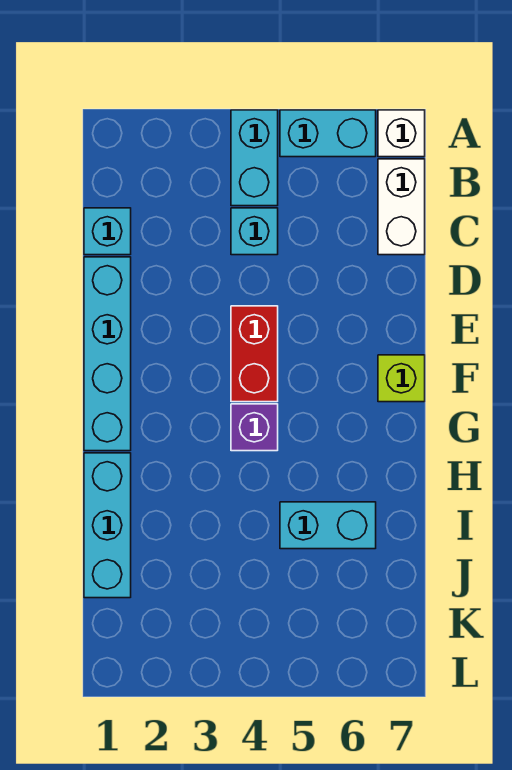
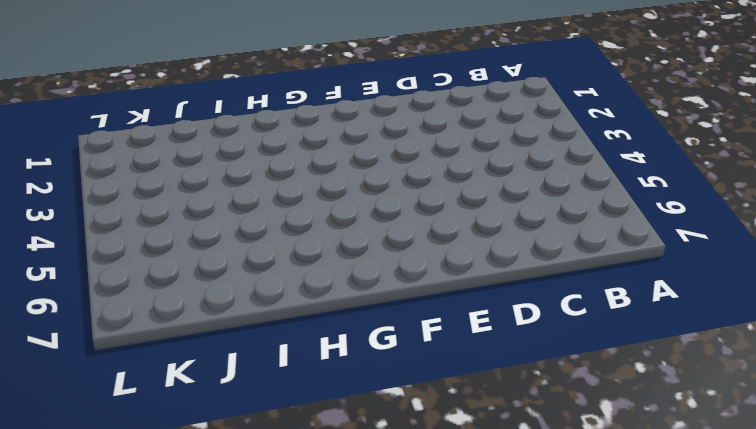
none -> cyan 1x2 brick [231,110,278,206]
none -> cyan 1x2 brick [280,110,376,157]
none -> white 1x1 brick [378,110,425,157]

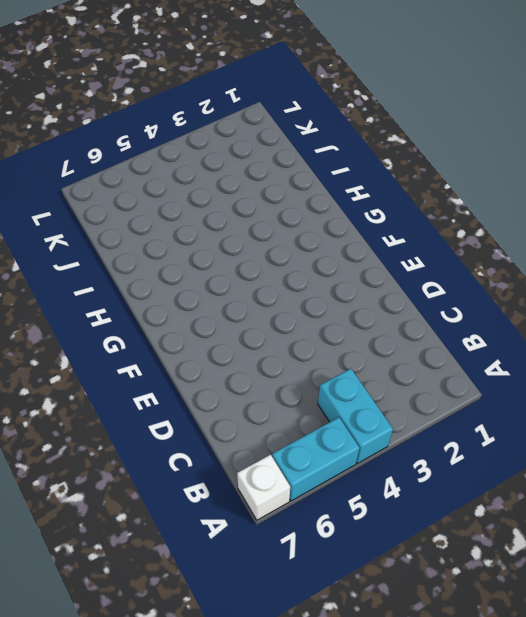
none -> white 1x2 brick [378,159,425,255]
none -> cyan 1x1 brick [84,208,131,255]
none -> cyan 1x1 brick [231,208,278,255]

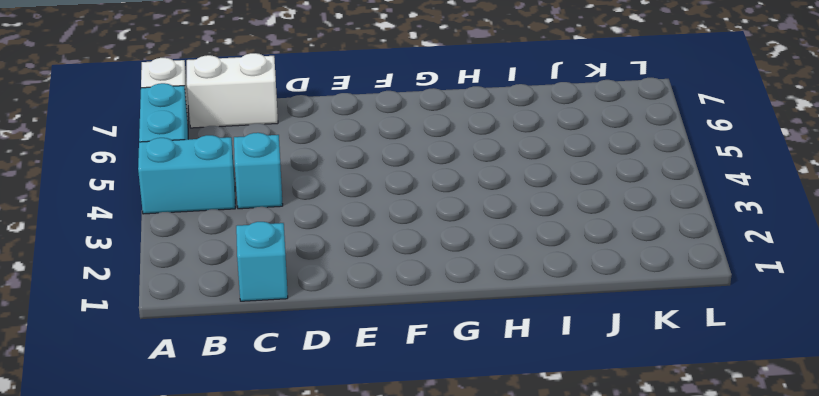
none -> cyan 1x4 brick [84,257,131,451]
none -> red 1x2 brick [231,306,278,402]
none -> lime 1x1 brick [378,355,425,402]

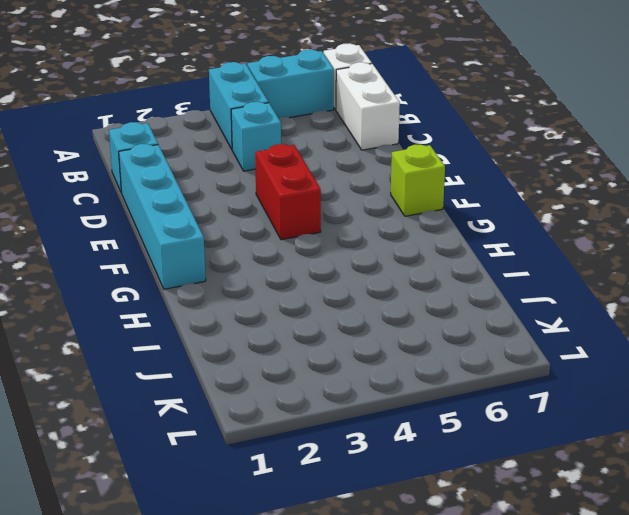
none -> purple 1x1 brick [231,404,278,451]
none -> cyan 1x3 brick [84,453,131,598]
none -> cyan 1x2 brick [280,502,376,549]

